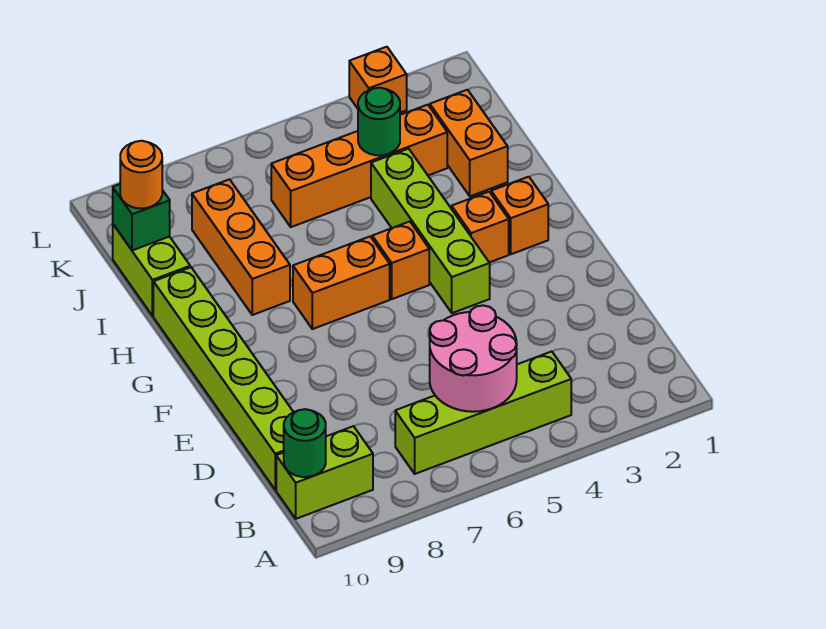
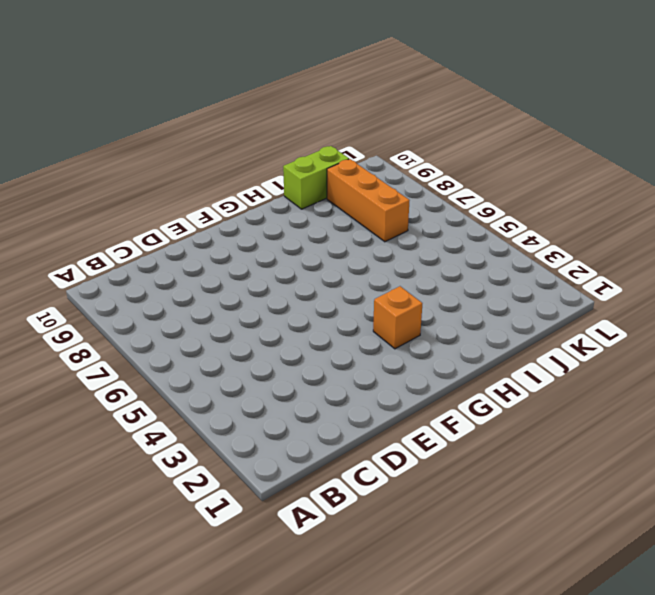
orange 1x3 brick [327,159,410,242] -> orange 1x3 brick turned to [192,179,290,315]
none -> lime 1x4 brick [395,351,571,474]
none -> lime 1x2 brick [276,426,373,519]
none -> lime 1x6 brick [153,267,293,490]

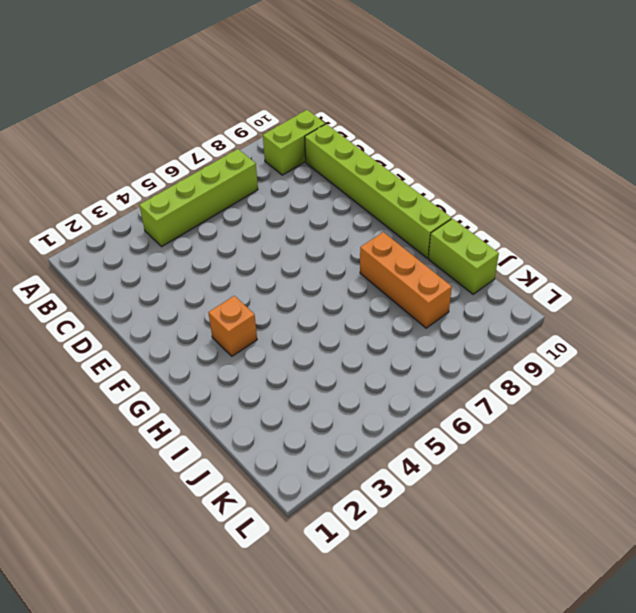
none -> lime 1x4 brick [371,149,490,313]
none -> orange 1x1 brick [491,177,548,254]
none -> orange 1x1 brick [372,222,429,299]

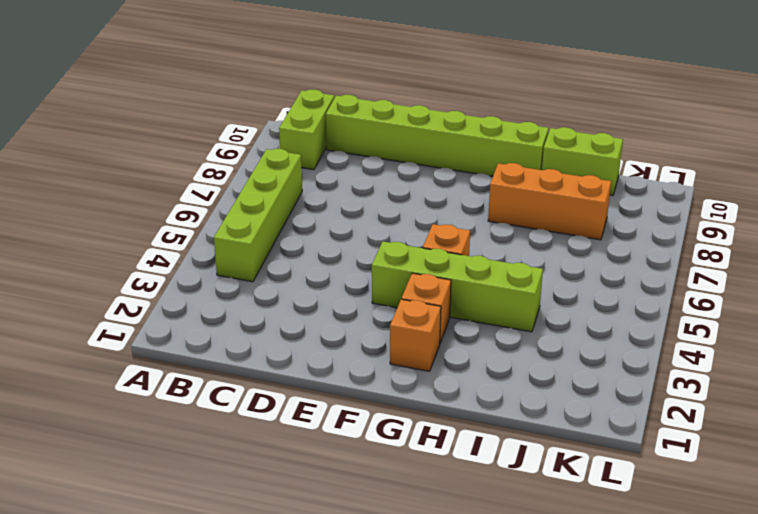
none -> orange 1x2 brick [293,237,390,329]
none -> orange 1x2 brick [430,90,508,196]
none -> orange 1x4 brick [271,105,447,227]

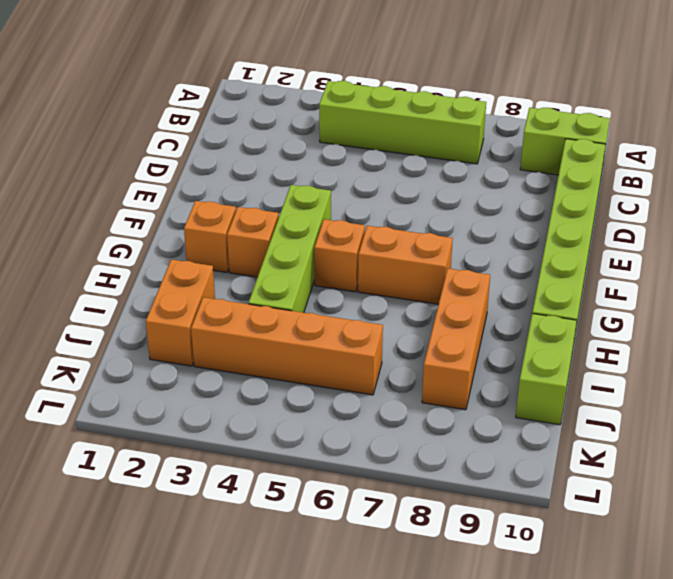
none -> orange 1x1 brick [349,47,407,113]
none -> pink 2x2 round brick [430,305,517,412]
none -> green 1x1 round brick [284,409,326,477]

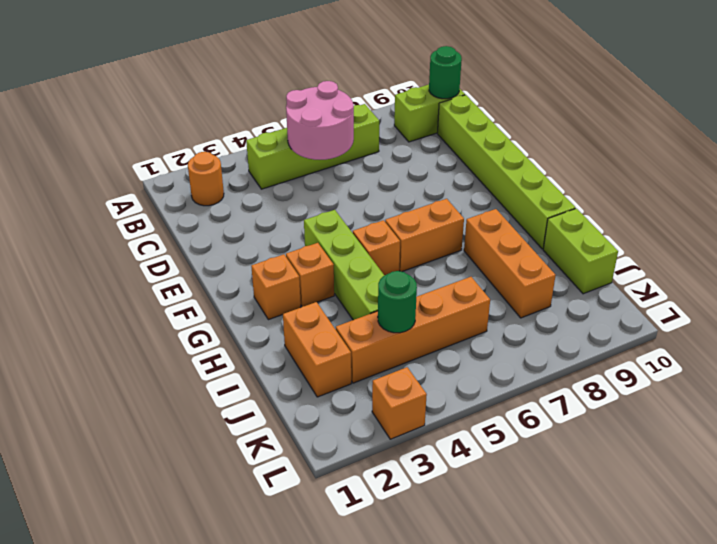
orange 1x1 round brick [188,152,224,206] -> orange 1x1 round brick moved to [120,141,162,208]
none -> green 1x1 brick [113,184,170,250]

